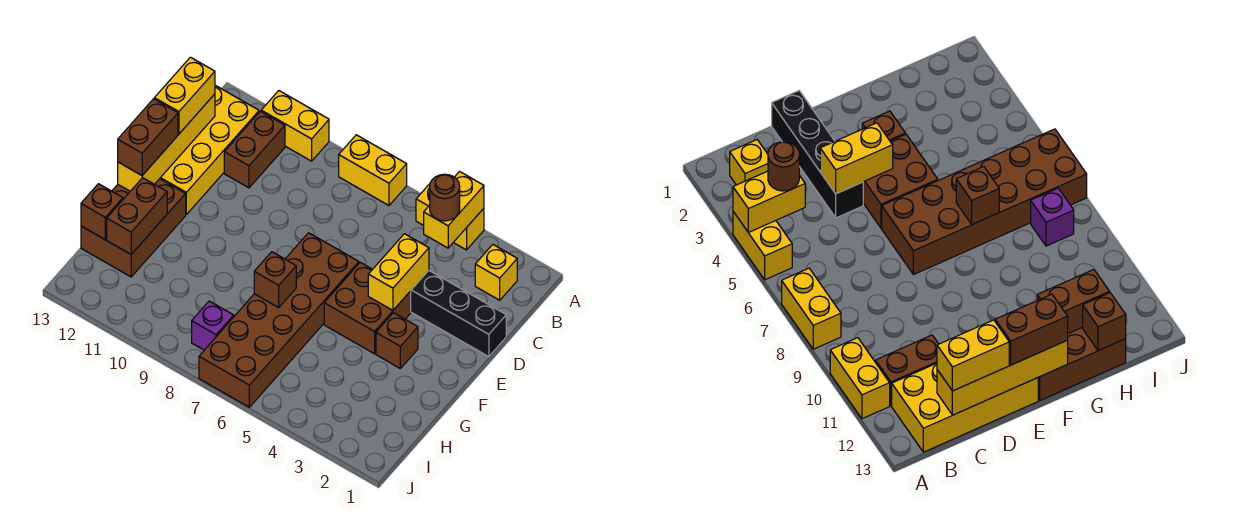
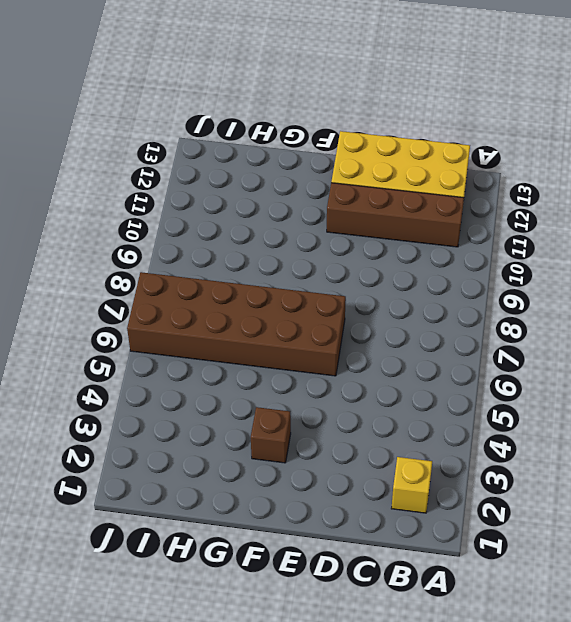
brown 1x4 brick [327,183,464,247] -> brown 1x2 brick [224,111,285,188]
none -> yellow 1x2 brick [416,184,484,250]
none -> yellow 1x2 brick [339,135,407,205]
none -> yellow 1x2 brick [261,91,329,161]

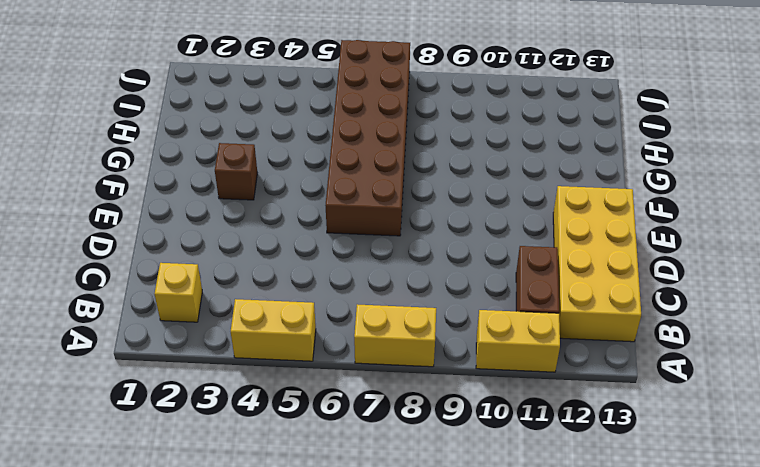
none -> black 1x4 brick [411,271,506,357]
none -> brown 2x2 brick [324,262,411,354]
none -> brown 2x3 brick [81,179,186,277]

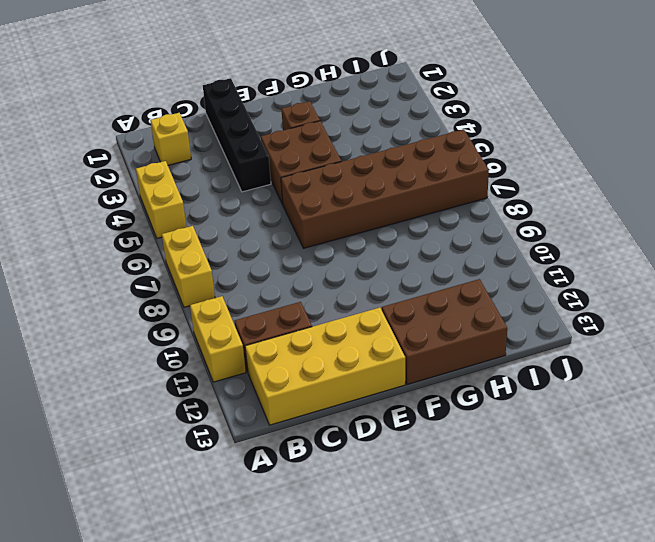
none -> purple 1x1 brick [192,301,234,350]
none -> yellow 1x2 brick [424,172,484,248]
none -> yellow 1x4 brick [118,94,215,191]

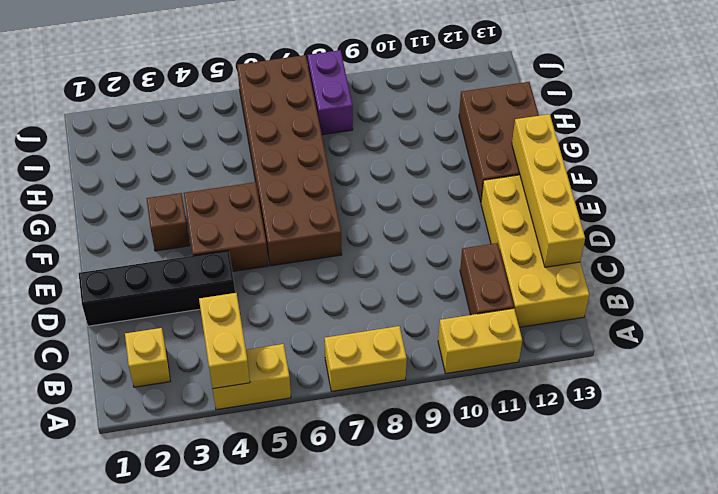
purple 1x2 brick [307,50,353,135] -> purple 1x1 brick [192,301,234,350]
none -> yellow 1x2 brick [368,234,429,310]
none -> brown 1x1 brick [254,252,296,307]
none -> brown 1x2 brick [107,178,167,254]

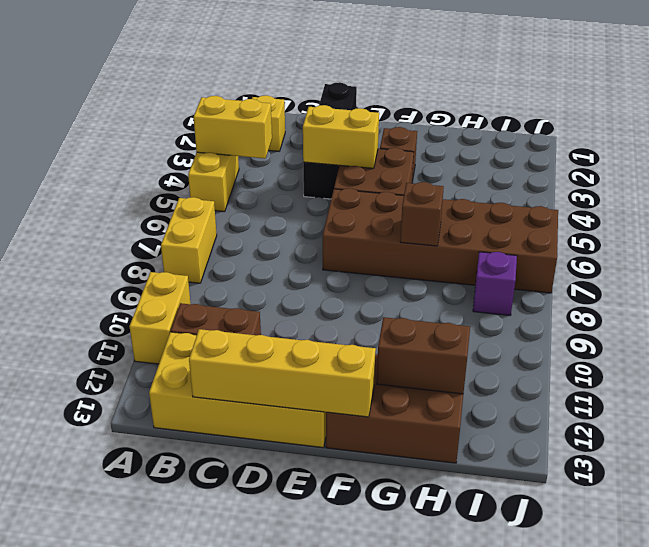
none -> brown 1x1 brick [81,184,123,239]
none -> brown 1x1 round brick [430,174,460,221]
none -> yellow 1x2 brick [154,57,215,134]

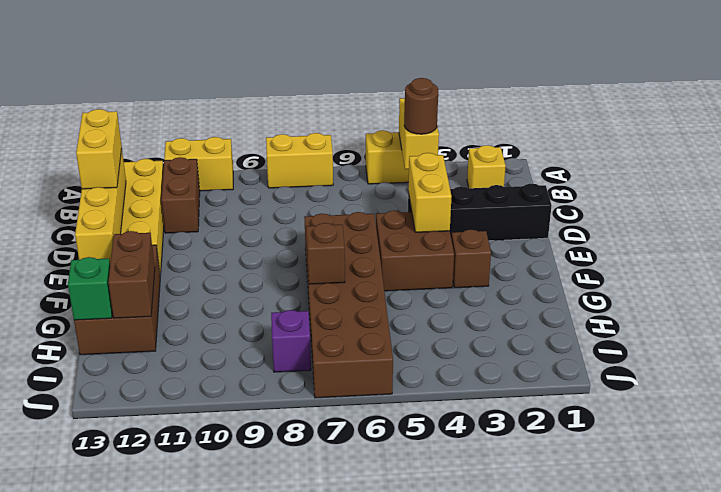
green 1x1 brick [68,257,112,320] -> brown 1x1 brick [81,184,123,239]
none -> brown 1x2 brick [118,99,178,175]

